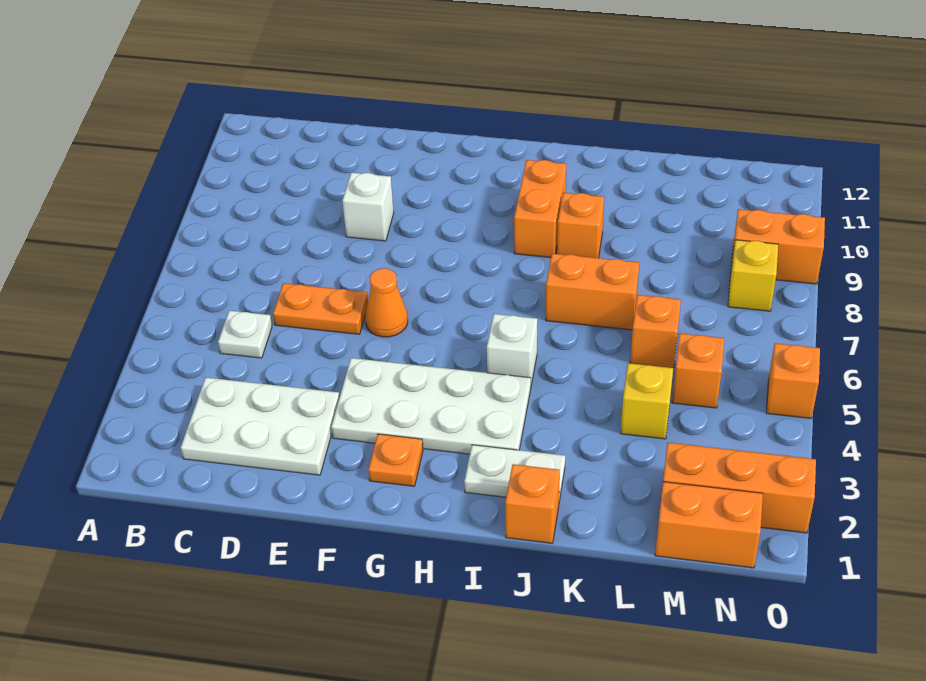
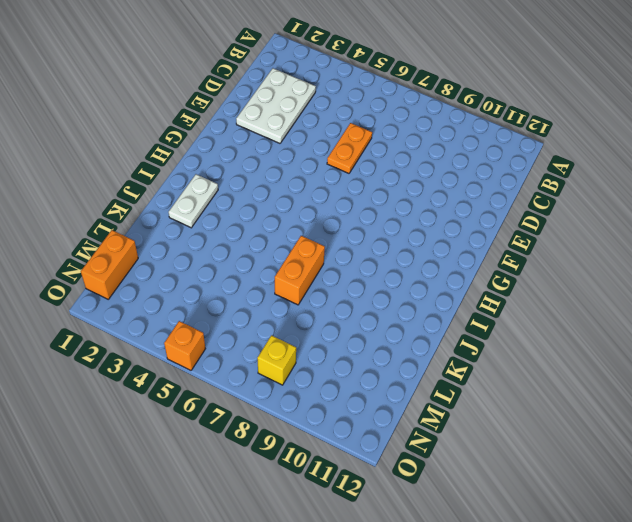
none -> white 1x1 plate [218,311,272,358]
none -> white 1x1 brick [342,173,394,241]
none -> white 2x4 plate [331,358,531,454]

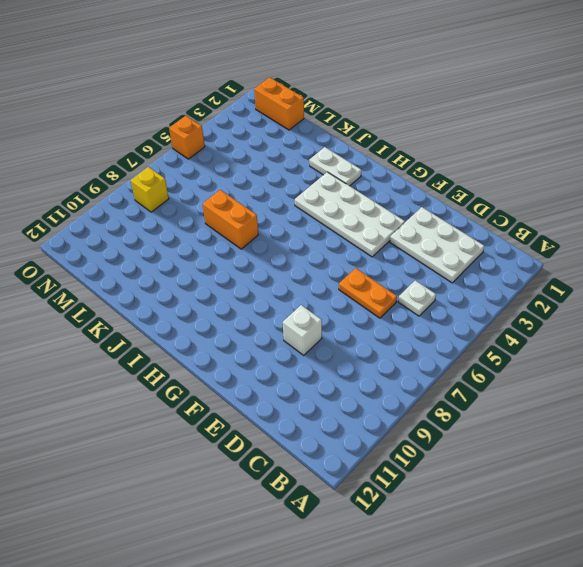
none -> orange 1x1 cone [365,268,408,337]
none -> orange 1x1 plate [368,434,423,486]
none -> white 1x1 brick [487,314,537,385]

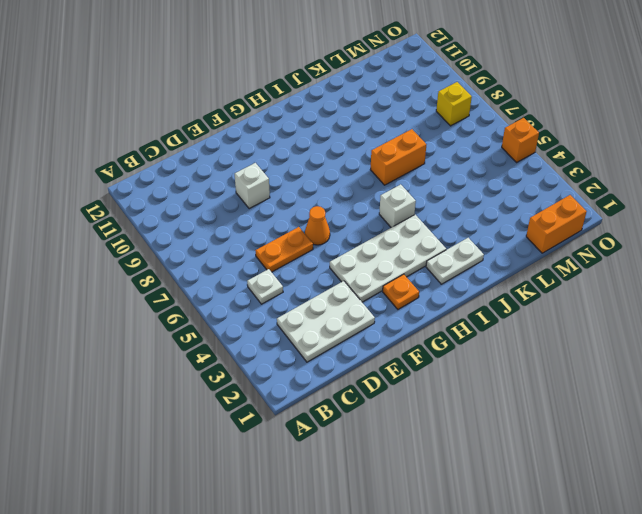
none -> orange 1x2 brick [514,160,566,257]
none -> orange 1x1 brick [505,464,560,543]
none -> orange 1x1 brick [557,193,604,258]

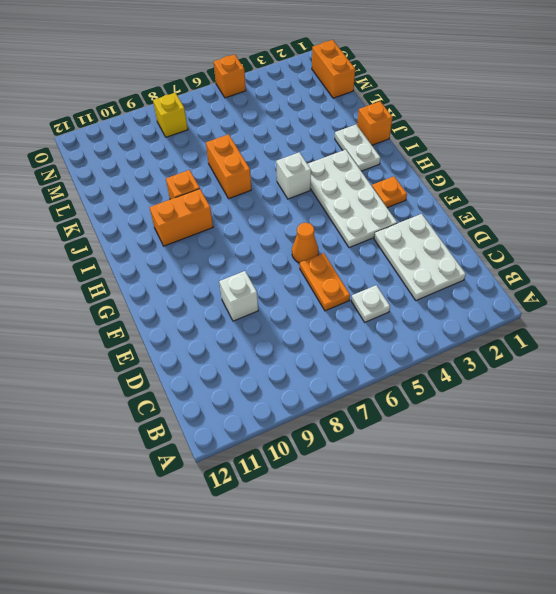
none -> yellow 1x1 brick [621,363,673,439]
none -> orange 1x1 brick [630,295,681,368]
none -> orange 1x3 brick [663,443,816,533]

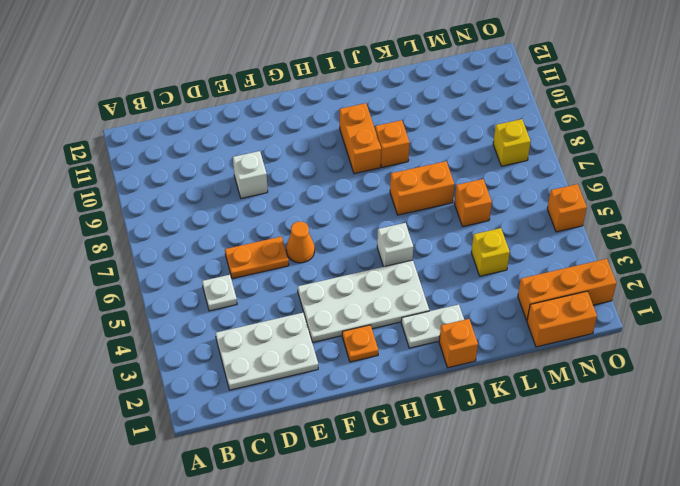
none -> orange 1x1 brick [672,333,724,408]
none -> orange 1x2 brick [731,209,825,284]

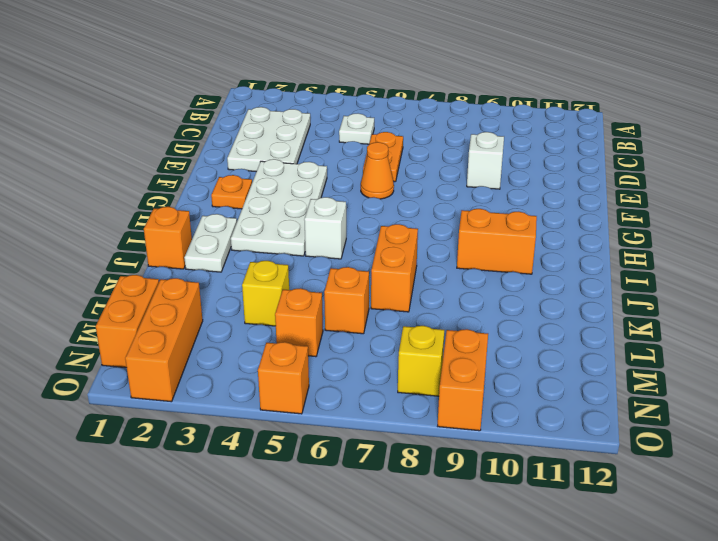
none -> orange 1x1 brick [557,193,604,258]

